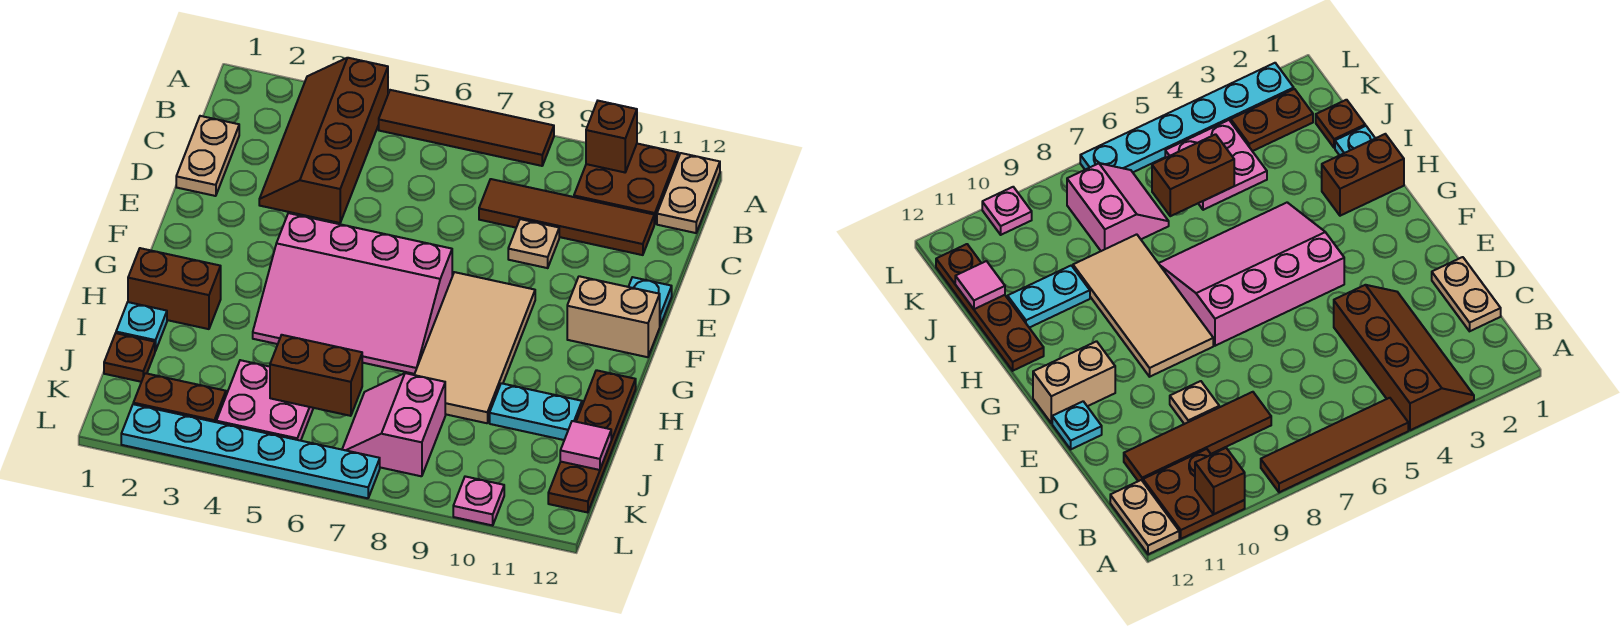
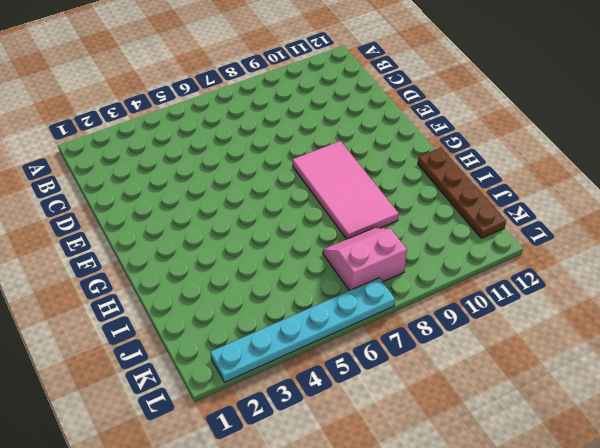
pink 2x4 tile [293,141,399,239] -> tan 2x4 tile [414,272,535,423]
pink 2x2 slope [323,228,407,291] -> pink 2x2 slope turned to [342,373,445,476]
none -> brown 2x4 slope [259,58,388,223]
none -> brown 1x4 tile [379,90,554,166]
none -> brown 2x2 plate [574,144,678,224]

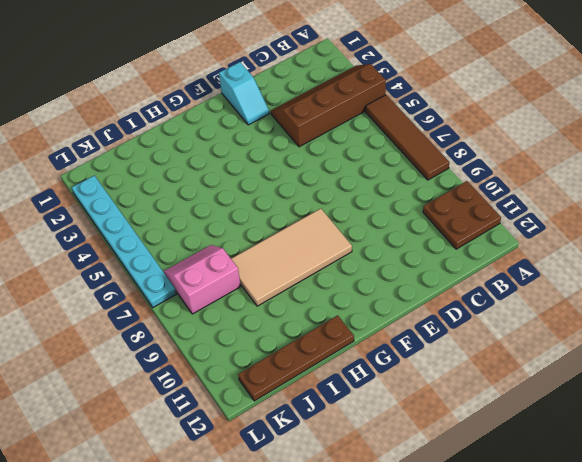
cyan 1x2 slope [219,62,269,125] -> none
none -> tan 1x2 plate [657,153,720,233]
none -> tan 1x2 plate [176,116,239,196]
none -> brown 1x4 tile [479,179,654,255]

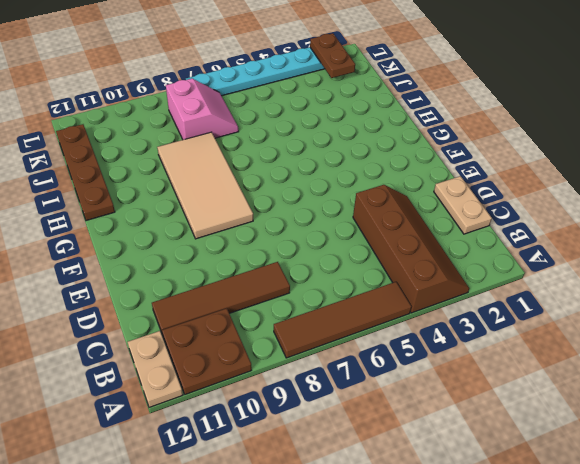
brown 1x2 plate [310,33,355,78] -> brown 1x2 plate turned to [133,373,226,422]
none -> tan 1x1 plate [508,219,559,268]
none -> cyan 1x1 plate [629,277,672,325]
none -> pink 3x4 slope [253,213,452,374]

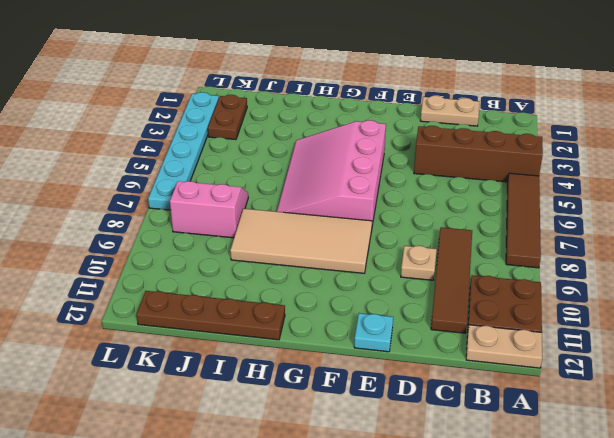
none -> tan 1x2 brick [567,276,660,357]
none -> brown 1x2 brick [128,248,221,329]
none -> cyan 1x1 plate [116,302,167,351]

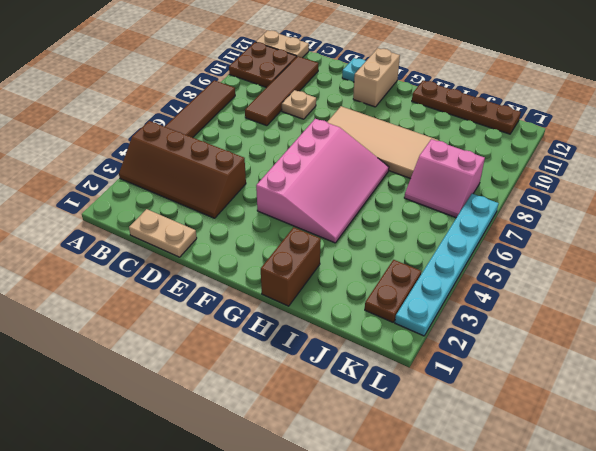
none -> cyan 1x1 plate [116,302,167,351]
none -> cyan 1x2 plate [490,383,582,440]
none -> brown 1x1 plate [104,333,155,382]

